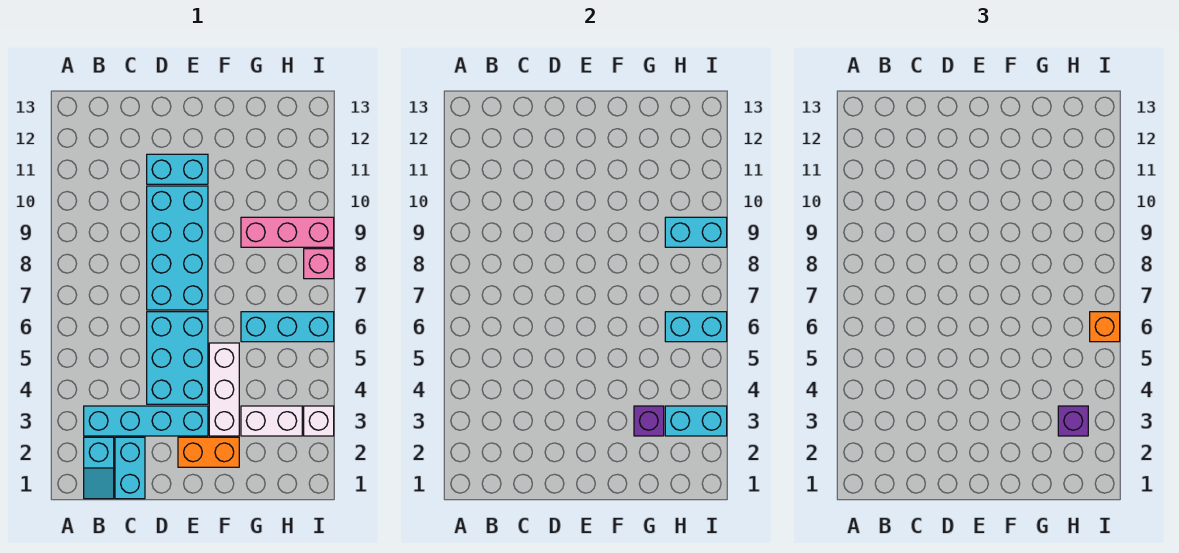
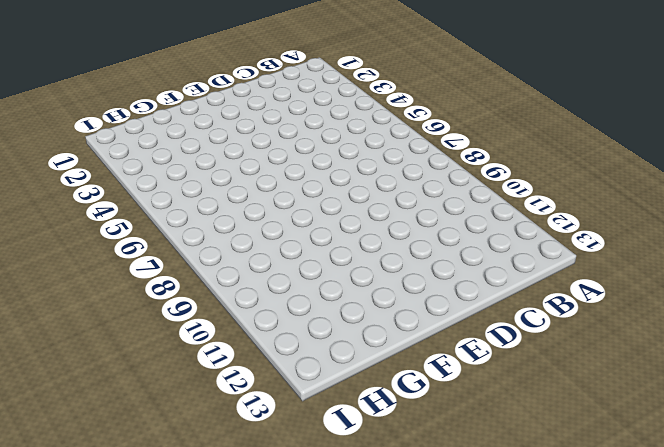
none -> cyan 1x2 slope [84,437,114,499]
none -> cyan 1x4 brick [84,406,208,436]
none -> cyan 1x2 brick [115,437,145,499]

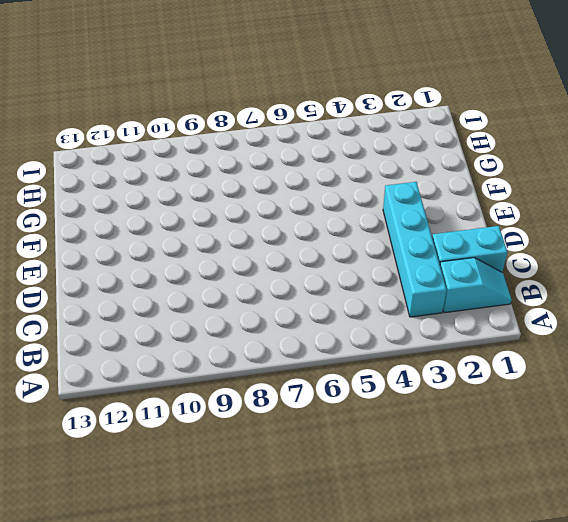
none -> cyan 2x3 brick [147,312,208,404]
none -> cyan 2x4 brick [147,186,208,310]
none -> cyan 1x2 brick [147,154,208,184]

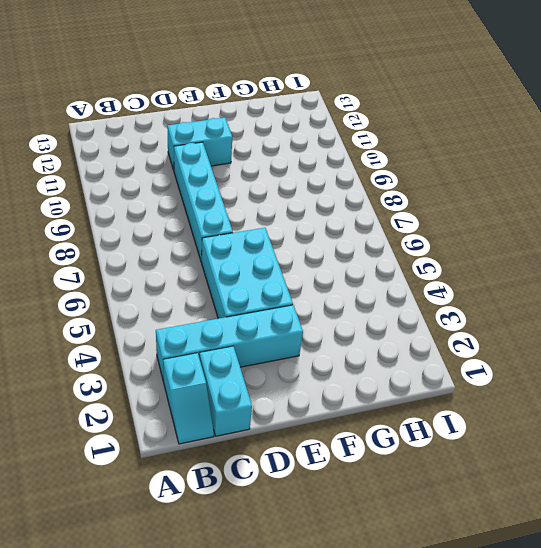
cyan 1x4 brick [174,142,233,262] -> cyan 2x4 brick [147,186,208,310]
none -> orange 1x2 brick [178,437,239,467]
none -> white 1x3 brick [209,343,239,436]
none -> white 1x2 brick [241,406,302,436]

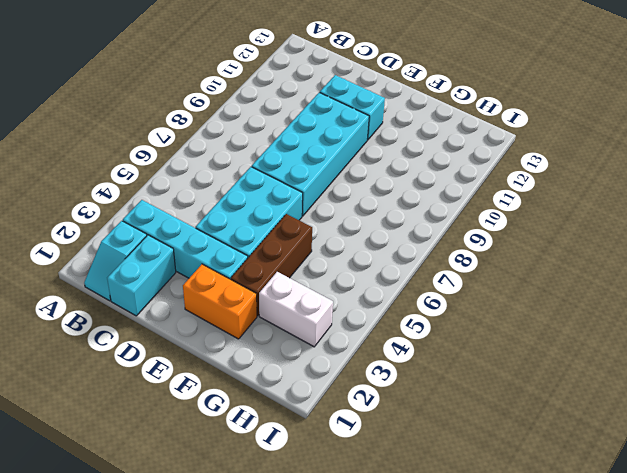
brown 1x3 brick [231,214,312,316] -> white 1x3 brick [209,343,239,436]
none -> cyan 1x3 brick [241,312,334,342]
none -> pink 1x3 brick [241,217,334,247]
none -> white 1x1 brick [304,406,334,436]

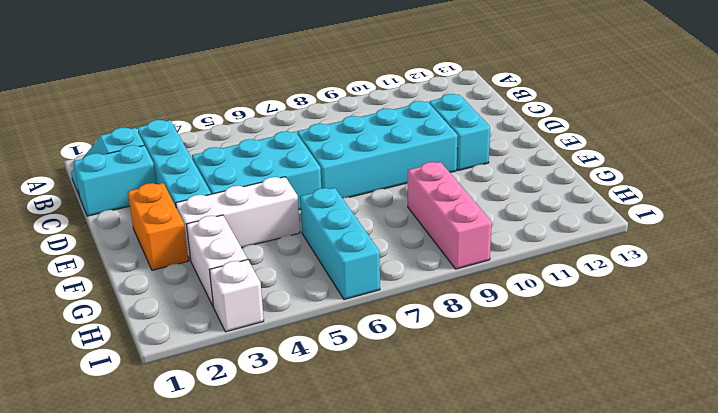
none -> pink 1x1 brick [304,249,334,279]
none -> purple 1x1 brick [634,406,664,436]
none -> cyan 1x2 brick [665,406,727,436]

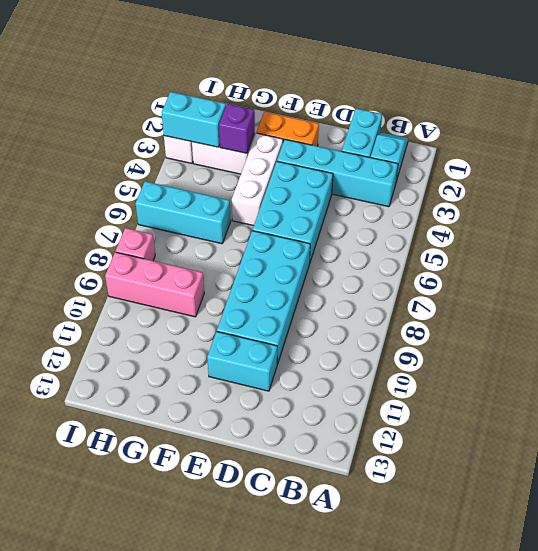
none -> cyan 1x2 brick [665,312,727,342]
none -> cyan 1x2 brick [665,217,727,247]
none -> purple 1x1 brick [1058,406,1088,436]

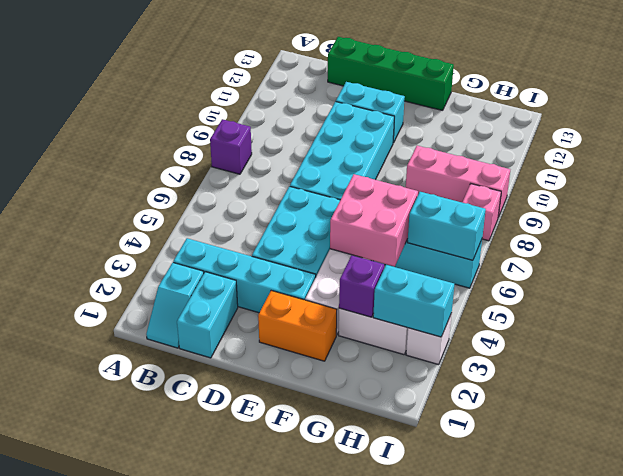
purple 1x1 brick [210,119,252,174] -> purple 1x1 brick moved to [1058,406,1088,436]
green 1x4 brick [328,37,454,110] -> none
pink 2x2 brick [330,174,418,267] -> none
none -> cyan 1x2 brick [665,217,727,247]
none -> orange 1x1 brick [1090,312,1120,342]

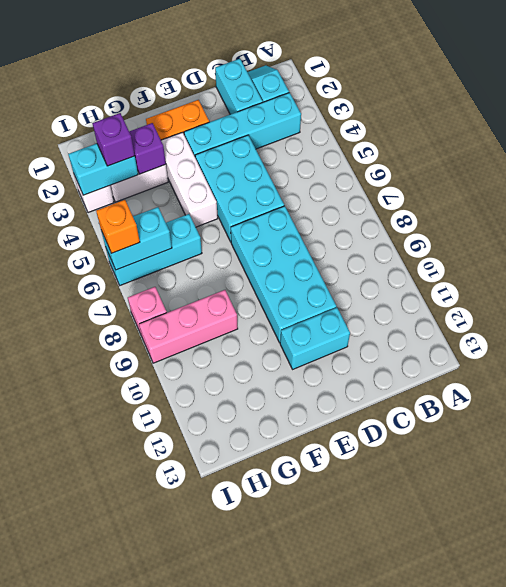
none -> cyan 1x2 brick [665,217,727,247]

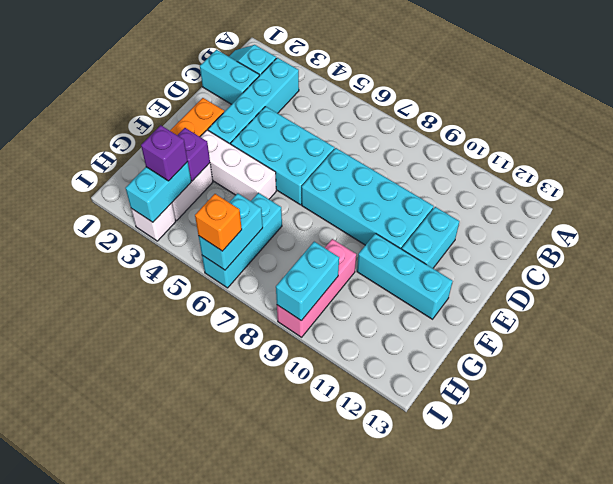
cyan 1x3 brick [357,233,453,319] -> none
none -> pink 1x1 brick [304,249,334,279]

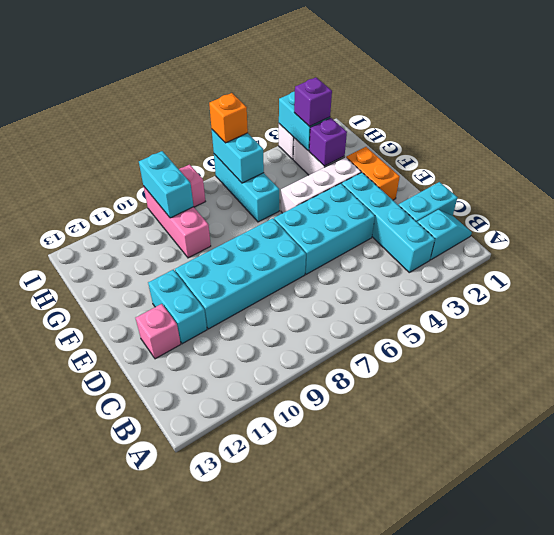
pink 1x1 brick [136,304,181,359] -> none

